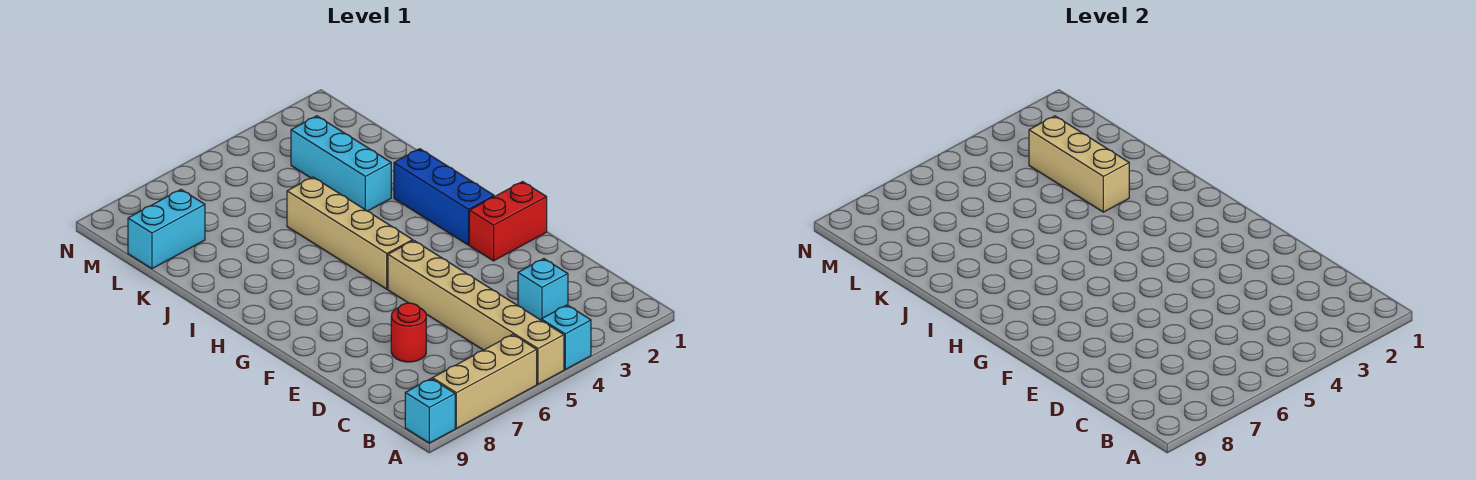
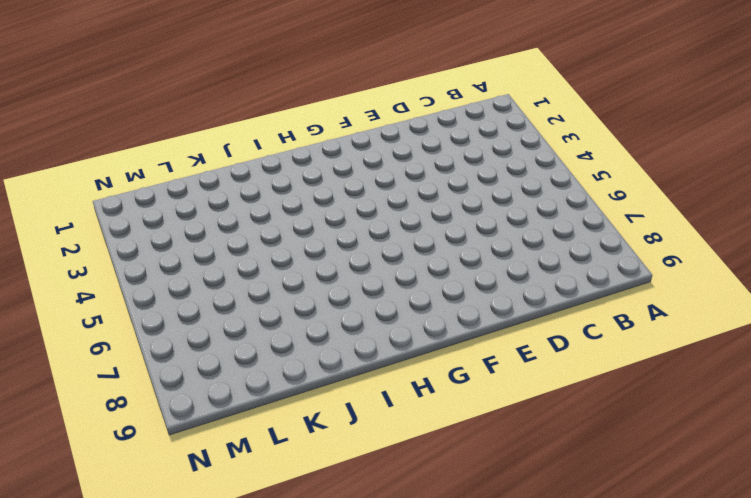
none -> cyan 1x1 brick [541,305,591,369]
none -> tan 1x6 brick [388,240,564,384]
none -> tan 1x3 brick [432,334,537,428]

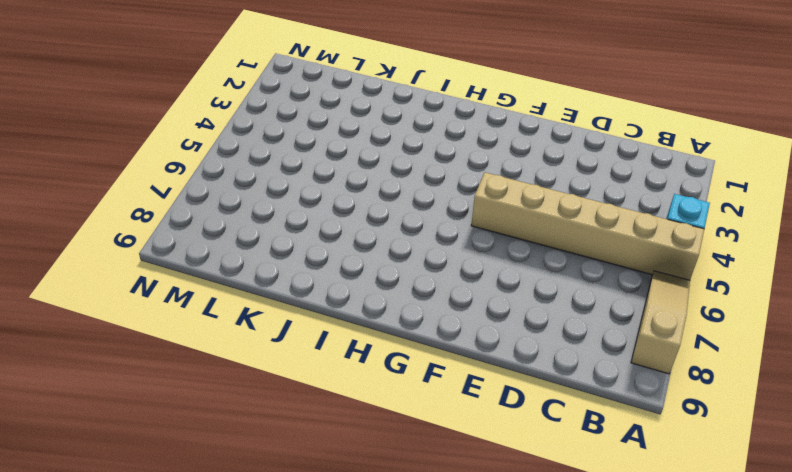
tan 1x3 slope [631,271,690,374] -> tan 1x3 brick [432,334,537,428]
none -> cyan 1x1 brick [405,379,455,443]
none -> cyan 1x1 brick [518,259,568,320]
none -> red 1x1 round brick [391,303,426,362]

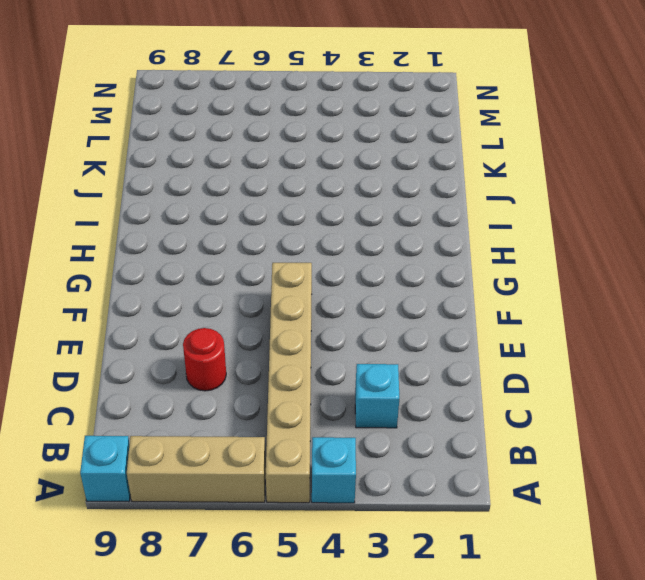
none -> red 1x2 brick [469,182,547,261]
none -> blue 1x3 brick [394,149,494,245]
none -> tan 1x4 brick [287,177,413,289]

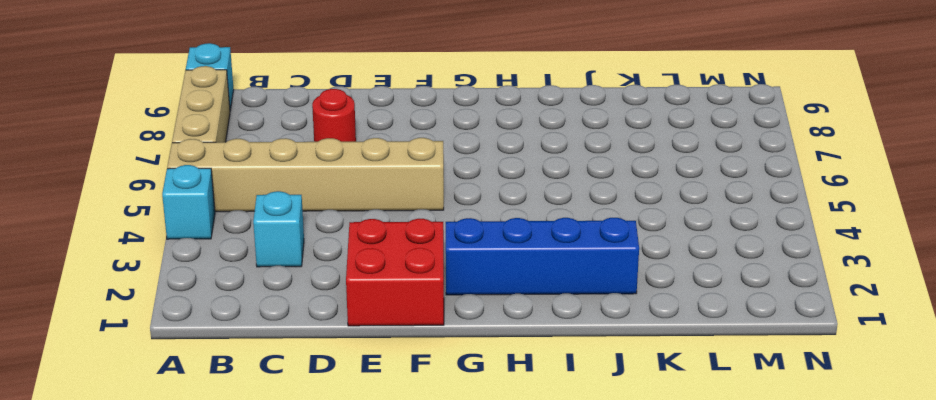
red 2x2 brick [346,219,444,326] -> red 1x2 brick [469,182,547,261]
blue 1x4 brick [446,218,639,295] -> blue 1x3 brick [394,149,494,245]
none -> tan 1x4 brick [287,177,413,289]
none -> cyan 1x3 brick [291,116,391,211]
none -> cyan 1x2 brick [128,190,205,269]

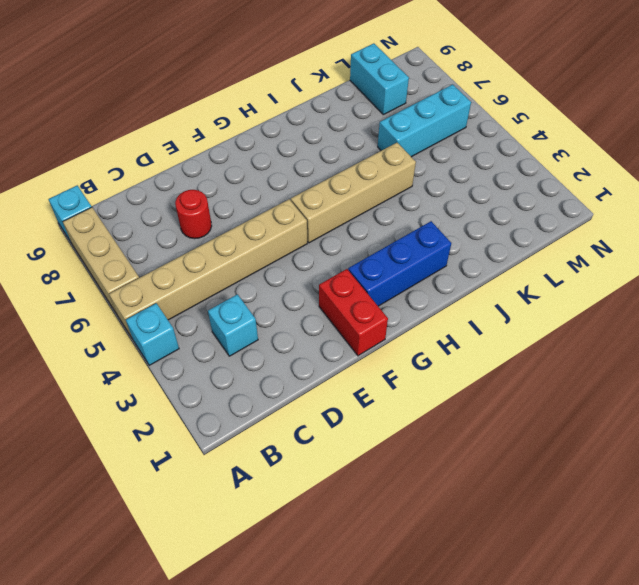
cyan 1x3 brick [378,84,471,157] -> cyan 1x3 brick moved to [291,116,391,211]
none -> tan 1x3 brick [1029,116,1129,212]

